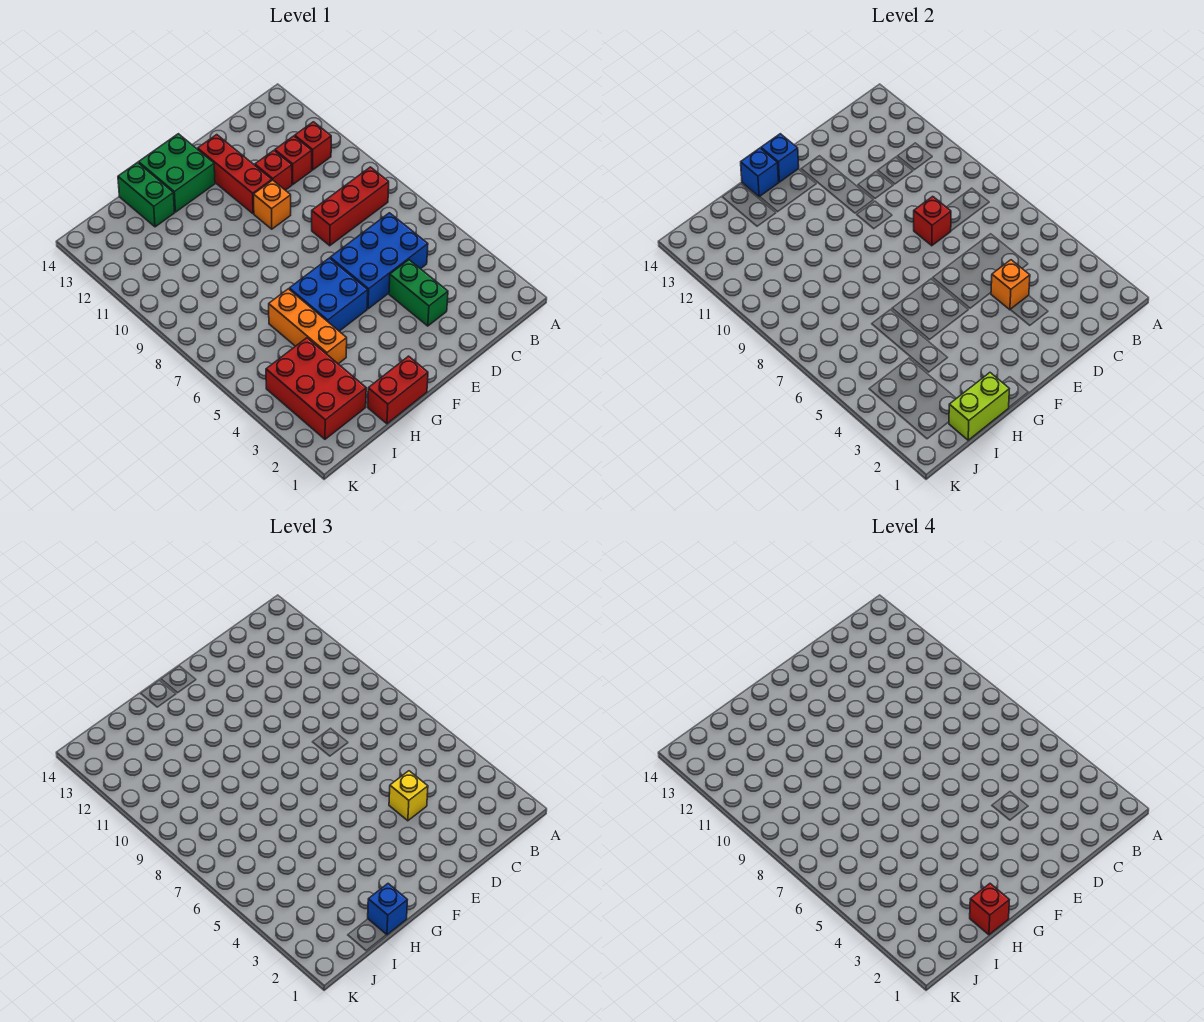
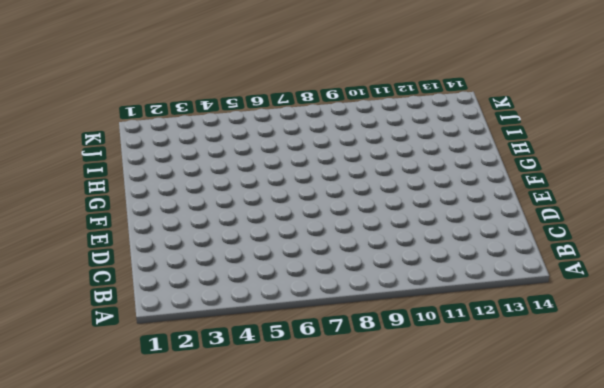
none -> red 1x3 brick [312,167,389,246]
none -> red 1x1 brick [295,122,331,170]
none -> blue 2x3 brick [330,213,428,309]

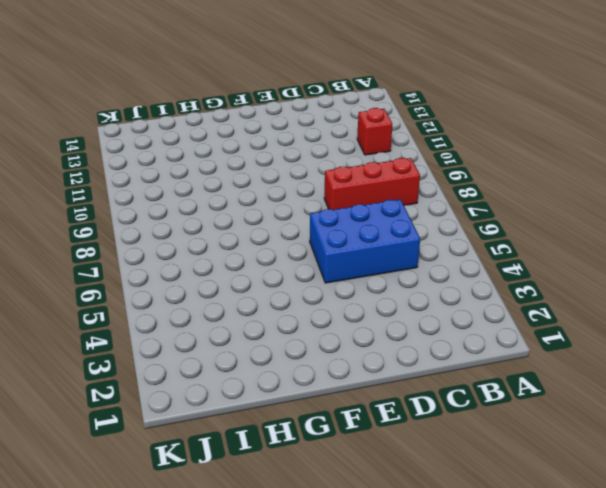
none -> red 1x1 brick [275,136,312,184]
none -> green 1x2 brick [389,260,448,326]
none -> red 1x1 brick [255,151,292,190]

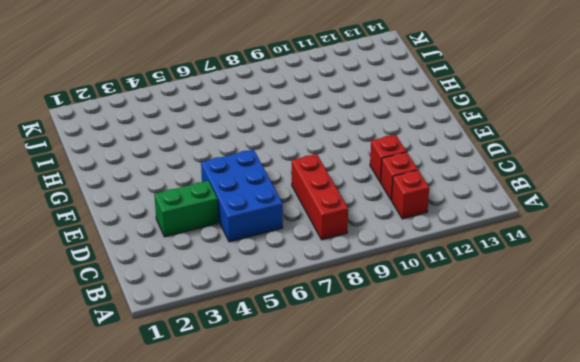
none -> orange 1x1 brick [253,180,291,229]
none -> red 1x3 brick [198,135,272,214]
none -> blue 2x2 brick [289,258,368,331]

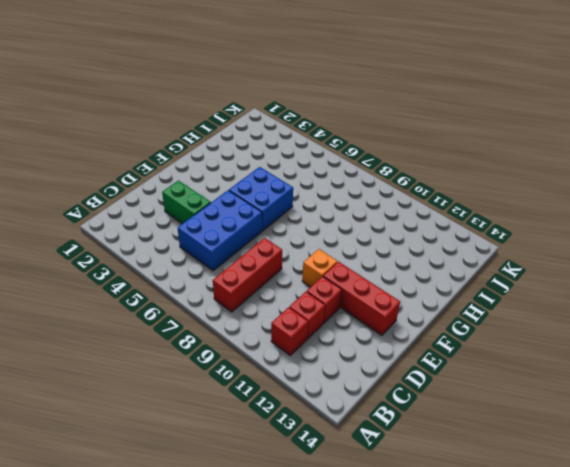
none -> green 2x2 brick [139,134,215,212]
none -> red 1x2 brick [368,356,428,424]
none -> orange 1x3 brick [269,289,347,364]

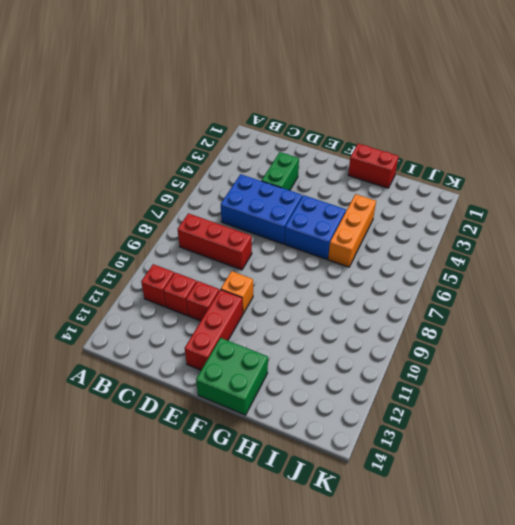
none -> green 1x2 brick [118,163,174,227]
none -> red 2x3 brick [266,338,366,439]
none -> orange 1x1 brick [991,260,1030,310]

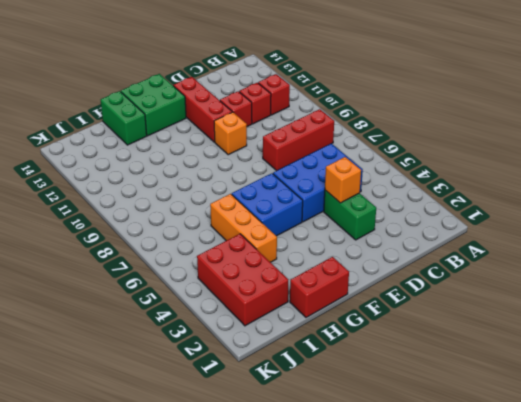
none -> red 1x1 brick [914,196,951,246]
none -> blue 1x1 brick [761,134,799,182]
none -> blue 1x1 brick [741,148,778,197]

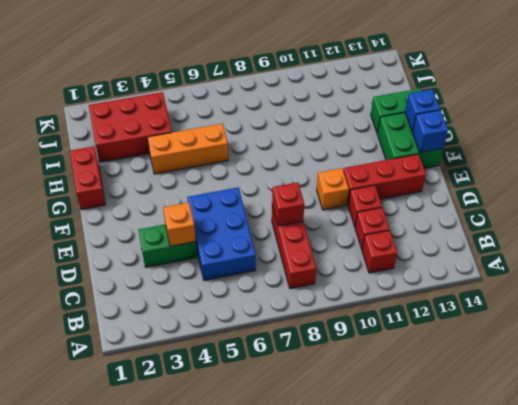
none -> blue 2x2 brick [289,258,368,331]
none -> lime 1x2 brick [949,373,1009,440]
none -> yellow 1x1 brick [389,771,428,821]

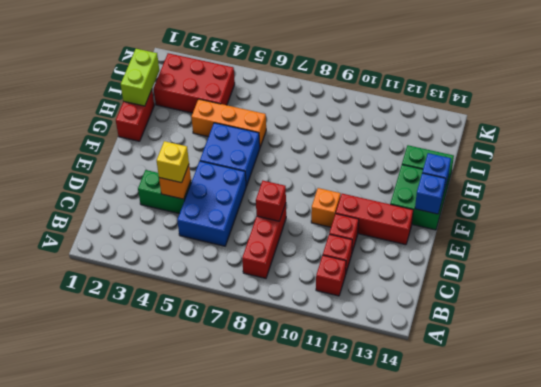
none -> blue 1x1 brick [368,884,407,935]
none -> red 1x1 brick [970,884,1009,935]

